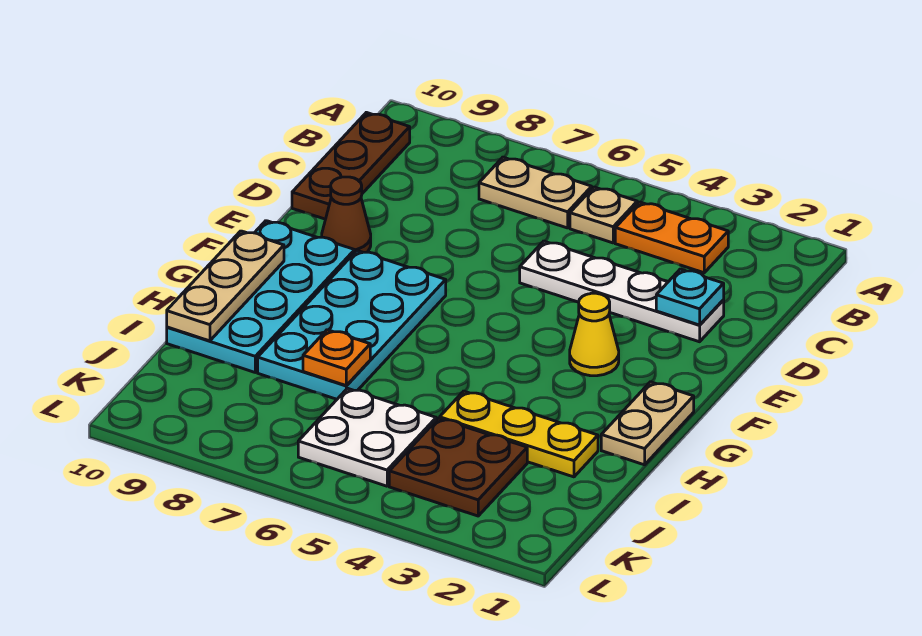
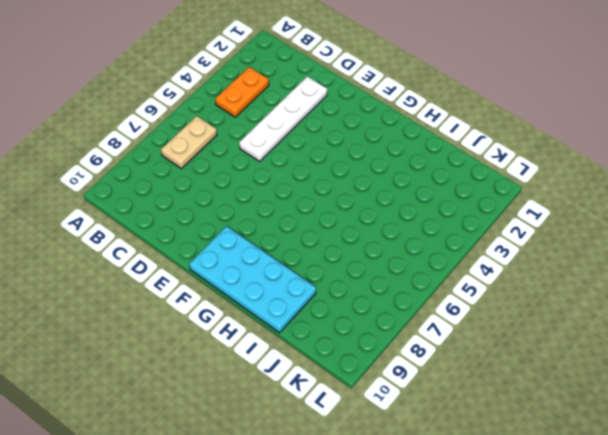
none -> tan 1x1 plate [570,187,637,243]
none -> brown 1x3 plate [292,112,410,219]
none -> brown 1x1 cone [322,177,371,252]

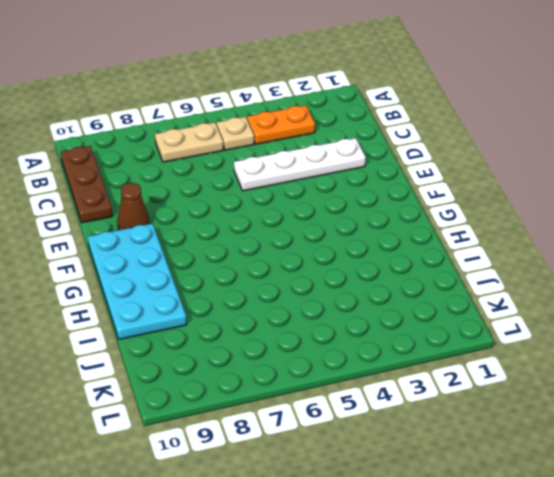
none -> yellow 1x1 cone [570,293,619,376]
none -> cyan 2x4 plate [258,251,446,399]
none -> tan 1x2 plate [601,382,694,465]

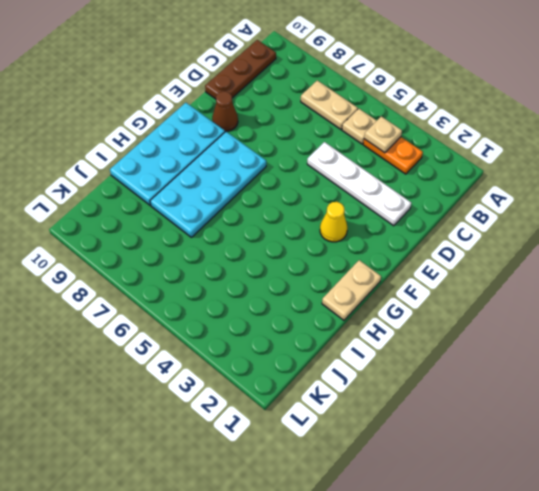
tan 1x1 plate [364,116,402,153] -> none
none -> yellow 1x3 plate [440,391,598,477]
none -> brown 2x2 plate [389,418,527,516]
none -> white 2x2 plate [298,388,436,486]

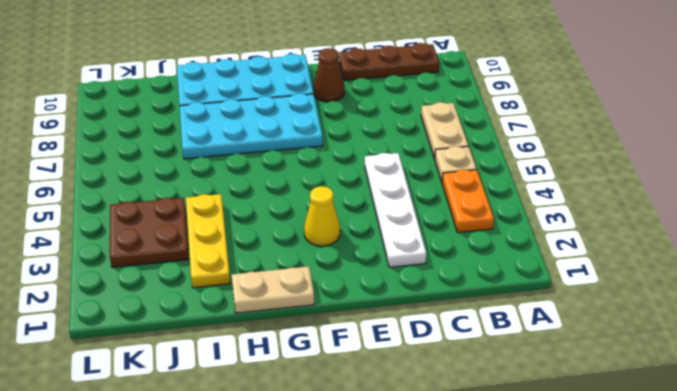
none -> white 2x2 plate [298,388,436,486]
none -> cyan 1x1 plate [656,269,724,325]
none -> tan 1x3 plate [167,231,284,341]

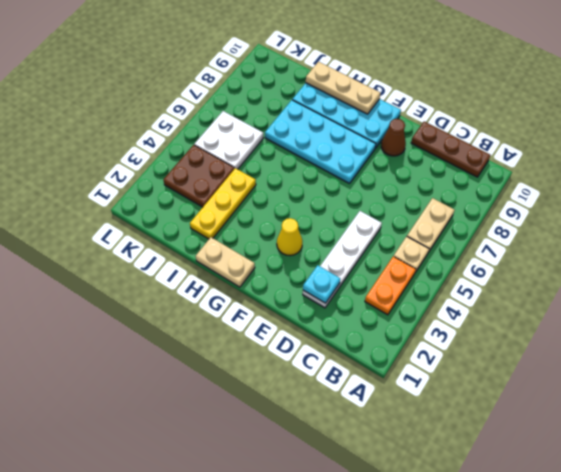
none -> orange 1x1 plate [303,330,370,386]

